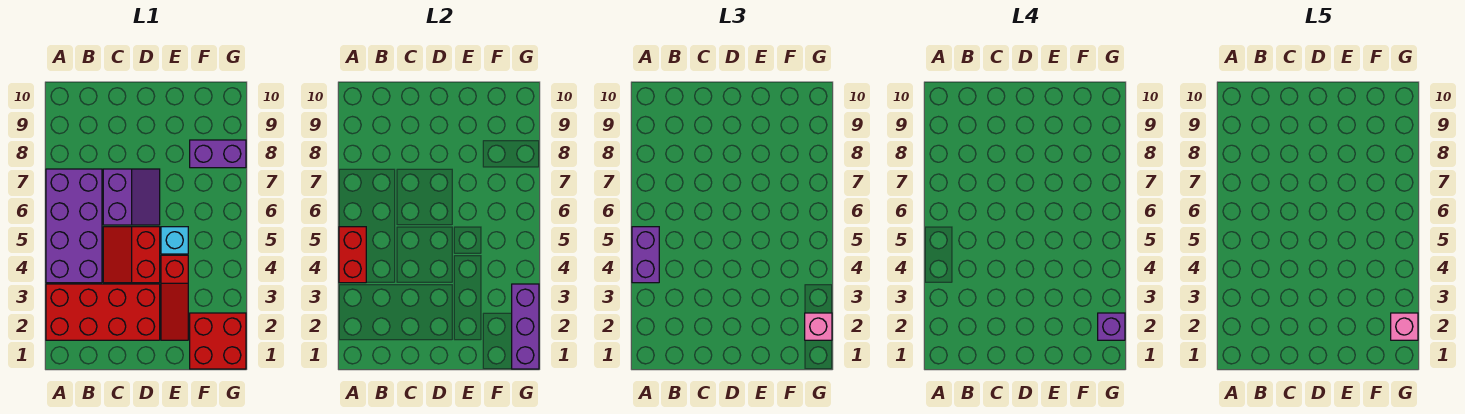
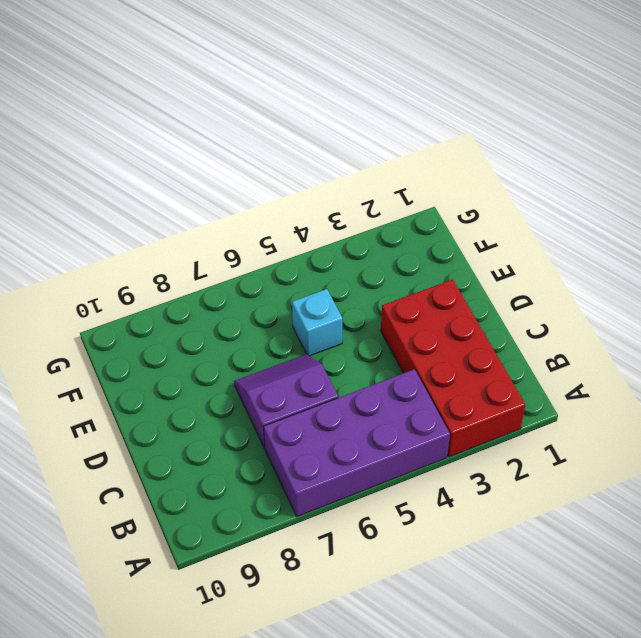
none -> red 2x2 slope [103,227,160,283]
none -> red 1x3 slope [161,255,188,340]
none -> red 2x2 brick [190,313,246,369]

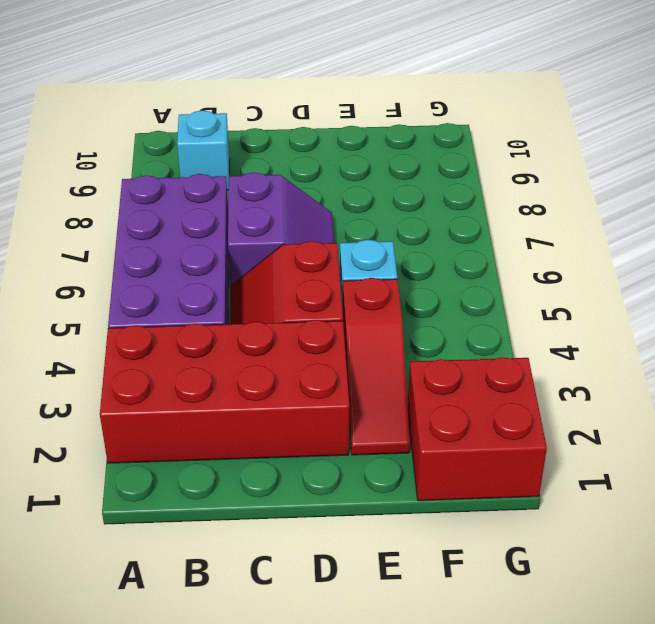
cyan 1x1 brick [177,111,230,190] -> none
none -> purple 1x2 brick [190,140,246,168]
none -> red 1x2 brick [339,227,366,283]
none -> purple 1x3 brick [512,284,539,369]

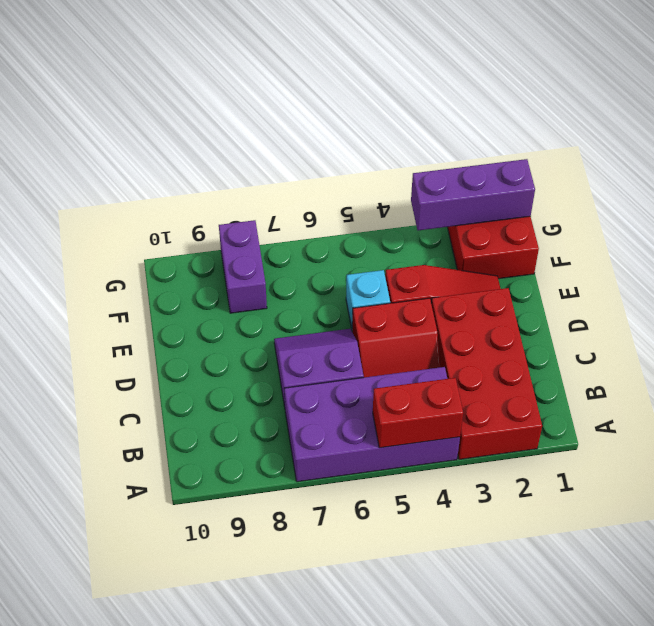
none -> purple 1x2 brick [632,227,659,283]
none -> pink 1x1 brick [805,313,832,340]
none -> purple 1x1 brick [1098,313,1125,340]

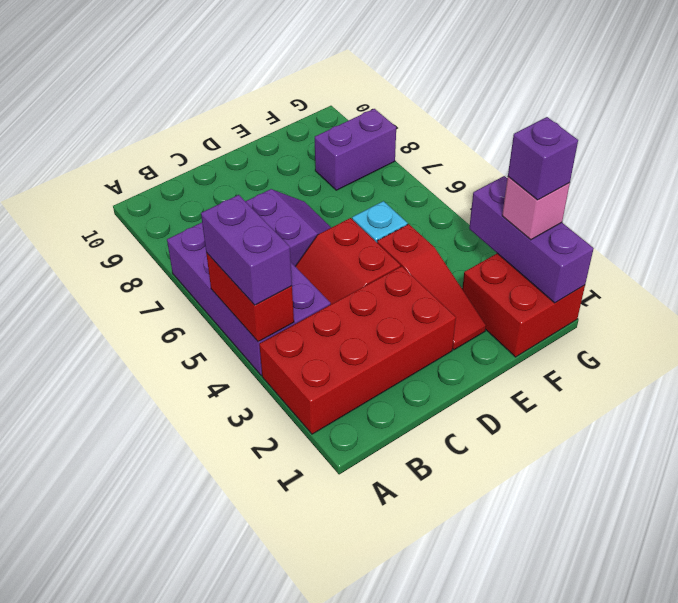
none -> pink 1x1 brick [1391,313,1418,340]

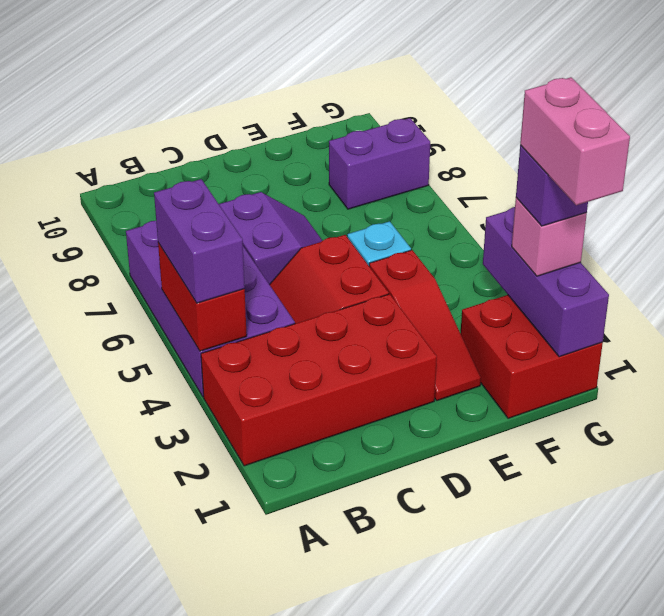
pink 1x2 brick [520,77,630,205] -> pink 1x1 brick [1391,313,1418,340]

